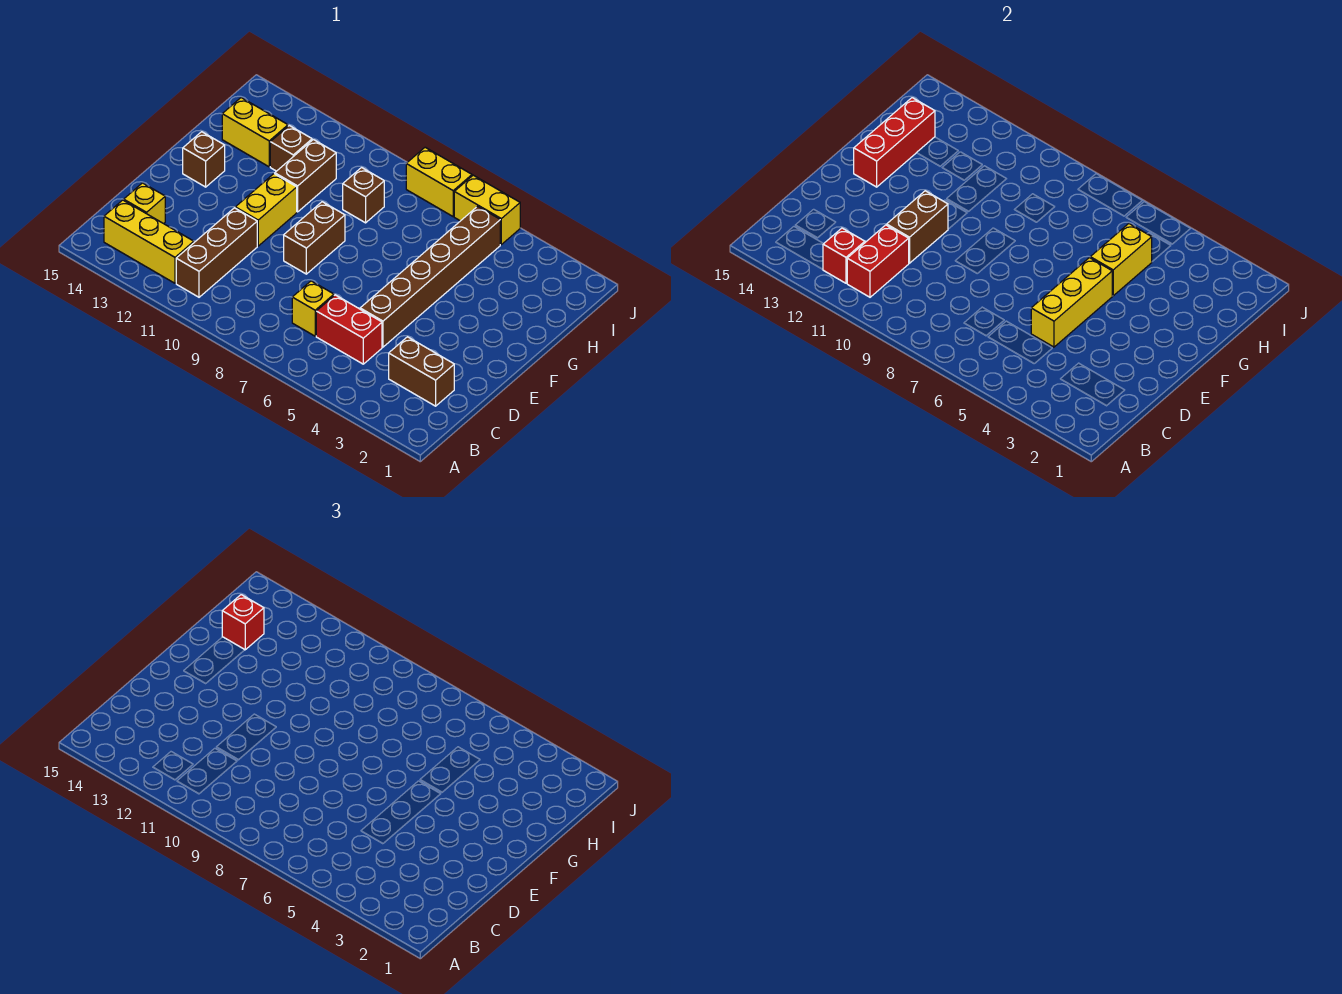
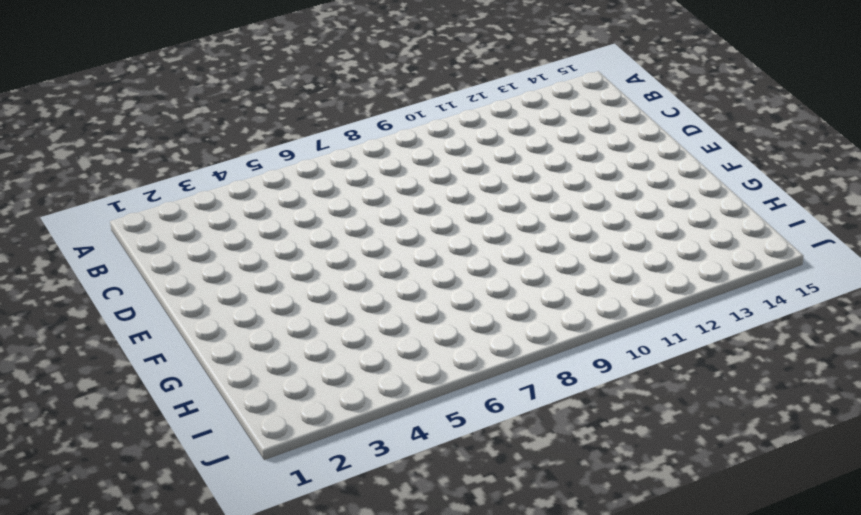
none -> brown 1x3 brick [176,208,257,297]
none -> yellow 1x3 brick [104,200,194,283]
none -> brown 1x2 brick [389,337,454,406]

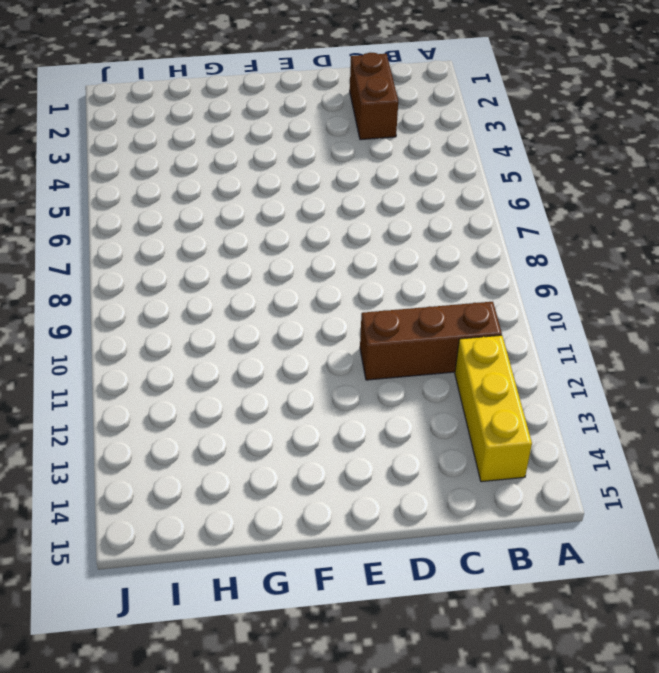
none -> red 1x2 brick [316,295,382,364]
none -> yellow 1x1 brick [292,281,334,336]
none -> yellow 1x1 brick [124,183,165,224]

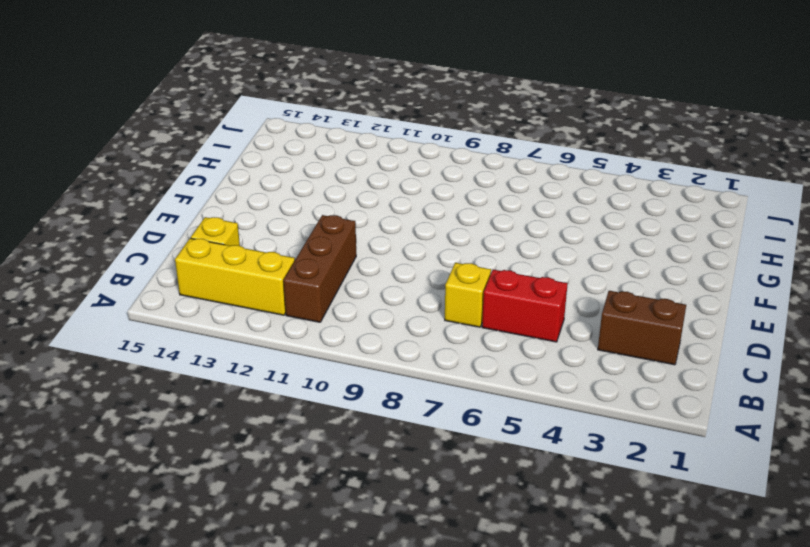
none -> brown 1x6 brick [360,206,500,347]
none -> brown 1x2 brick [284,202,345,274]
none -> yellow 1x2 brick [235,174,297,246]

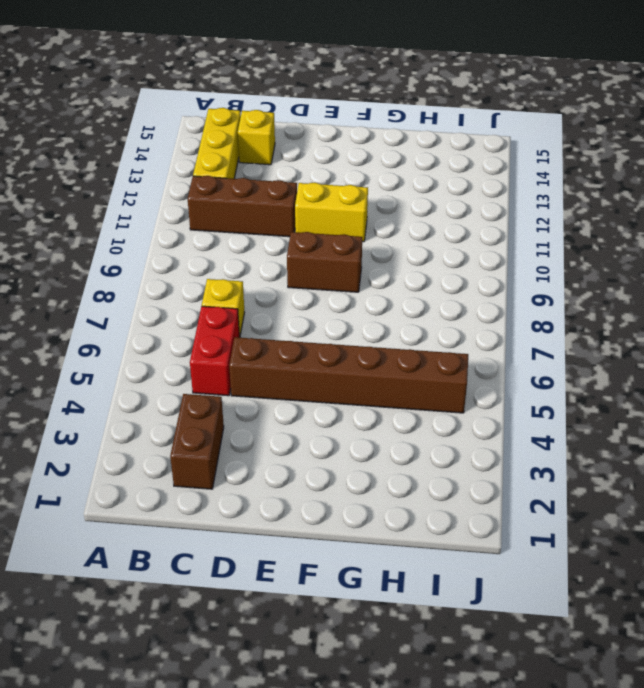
none -> brown 1x1 brick [183,132,225,187]
none -> brown 1x2 brick [275,140,336,212]
none -> brown 1x1 brick [343,168,384,223]

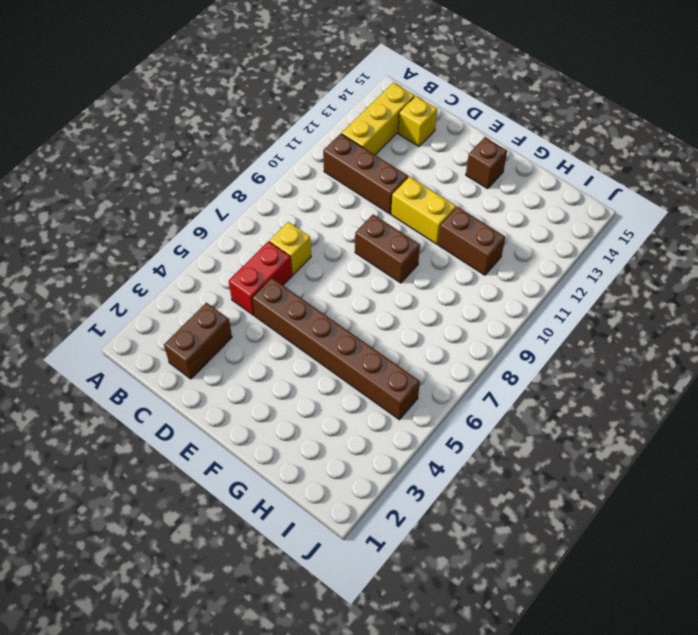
none -> brown 1x1 brick [343,168,384,223]
none -> brown 1x1 brick [270,126,312,171]
none -> yellow 1x2 brick [222,98,288,167]

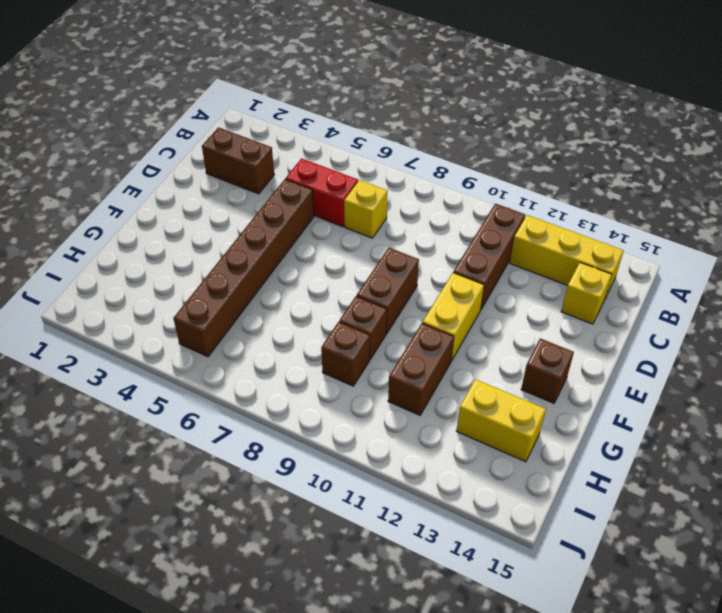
brown 1x1 brick [339,296,387,359] -> brown 1x1 brick moved to [270,126,312,171]
none -> yellow 1x2 brick [454,175,520,244]
none -> yellow 1x2 brick [406,147,472,216]
none -> red 1x2 brick [847,225,909,297]

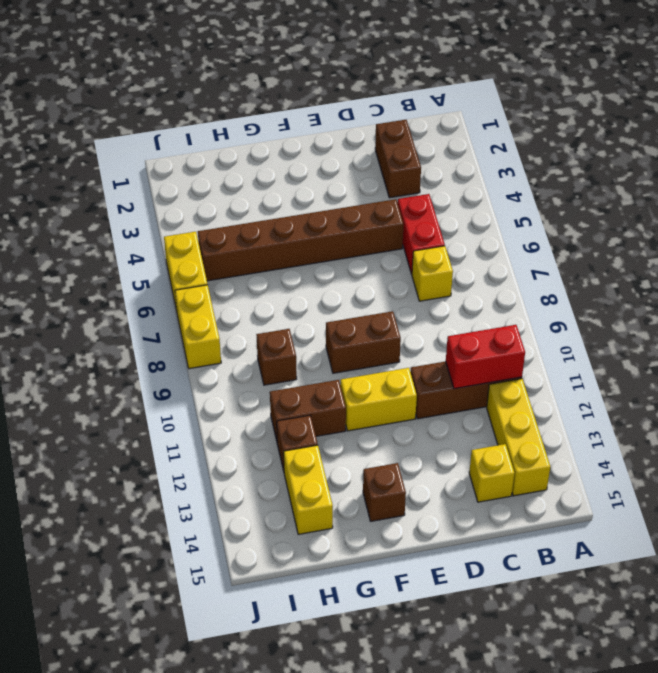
none -> red 1x1 brick [823,228,865,283]
none -> yellow 1x3 brick [1031,258,1112,347]
none -> brown 1x2 brick [887,191,948,263]

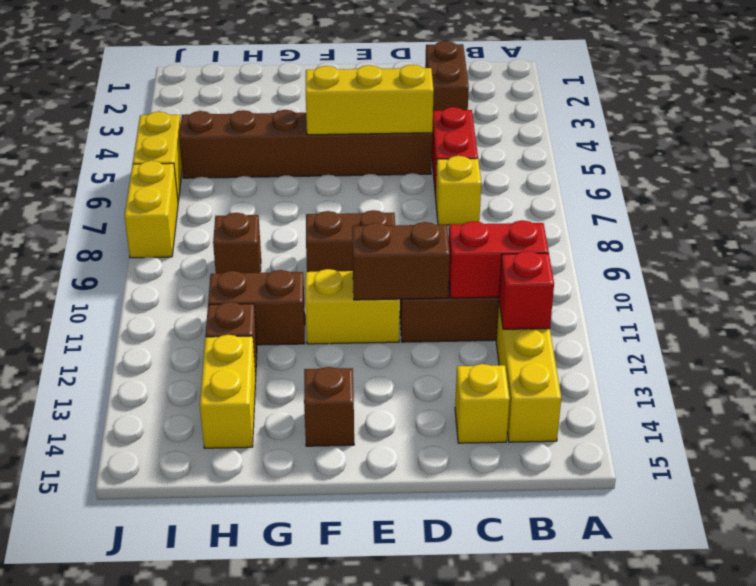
none -> red 1x3 brick [854,98,935,187]
none -> yellow 1x2 brick [1090,224,1152,296]
none -> red 1x1 brick [222,595,264,650]

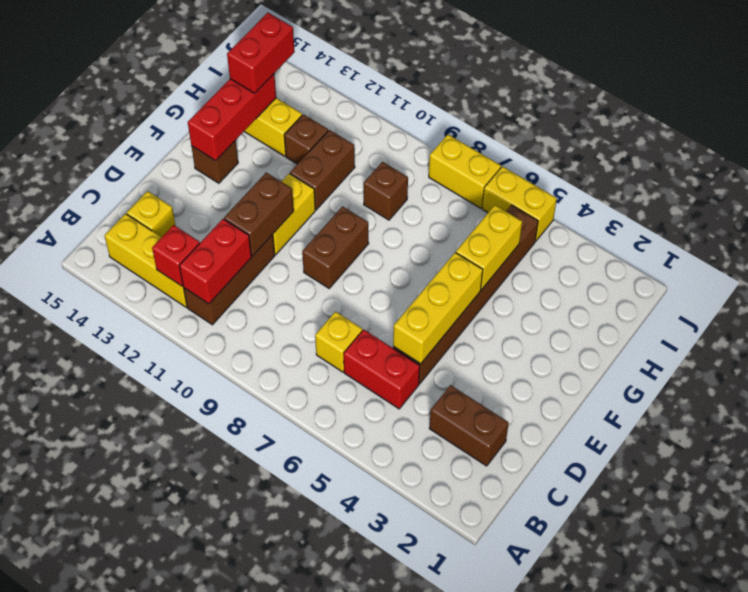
red 1x2 brick [227,13,295,93] -> red 1x1 brick [222,595,264,650]

